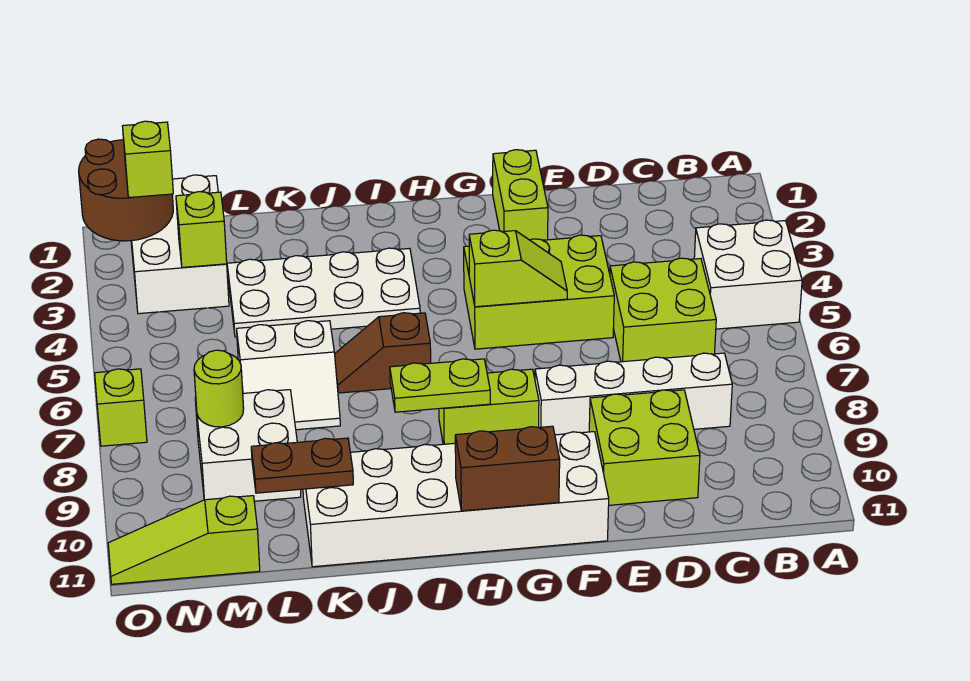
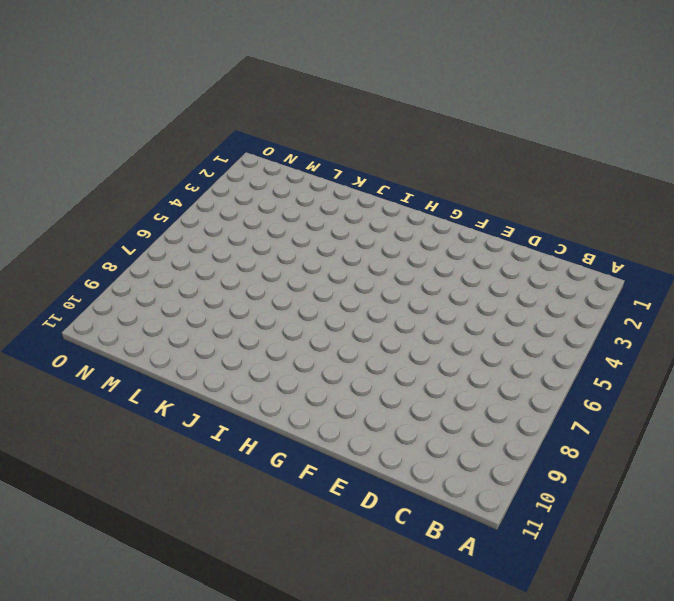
none -> white 2x2 brick [694,220,802,329]
none -> lime 2x2 brick [610,258,716,362]
none -> white 1x4 brick [535,353,732,435]

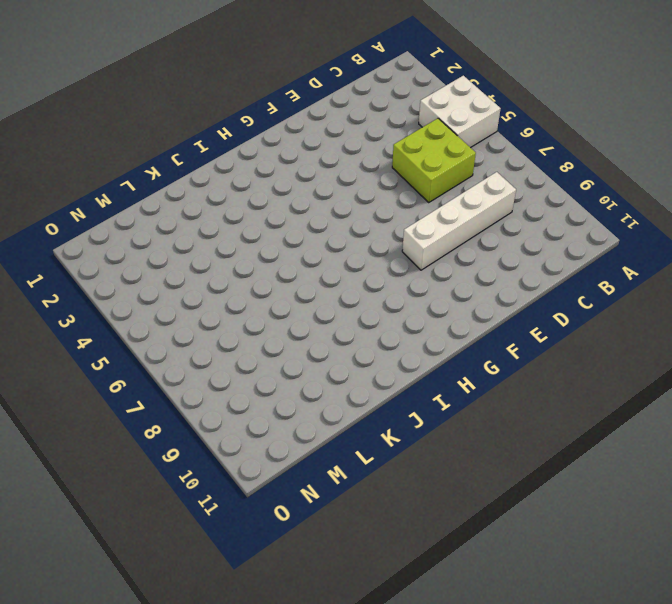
none -> lime 2x2 brick [589,390,700,505]
none -> lime 2x3 brick [464,235,614,349]
none -> lime 1x2 brick [493,150,548,240]

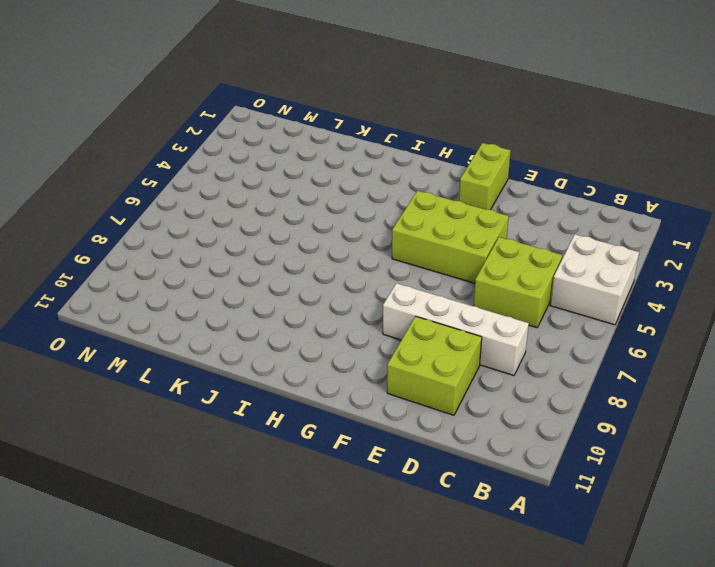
none -> white 2x6 brick [303,432,609,567]
none -> lime 1x2 brick [439,369,539,444]
none -> white 2x4 plate [227,248,420,337]

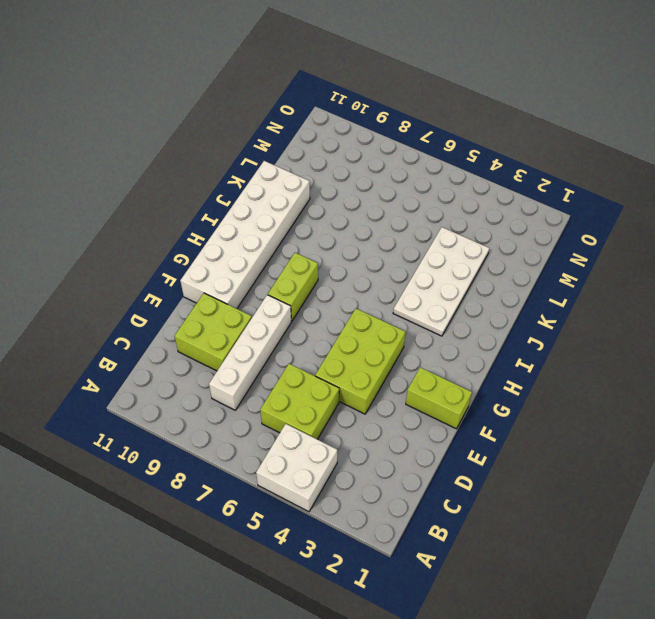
none -> brown 1x2 slope [335,313,431,393]
none -> white 2x2 slope [237,321,340,430]
none -> white 2x2 brick [195,390,301,501]

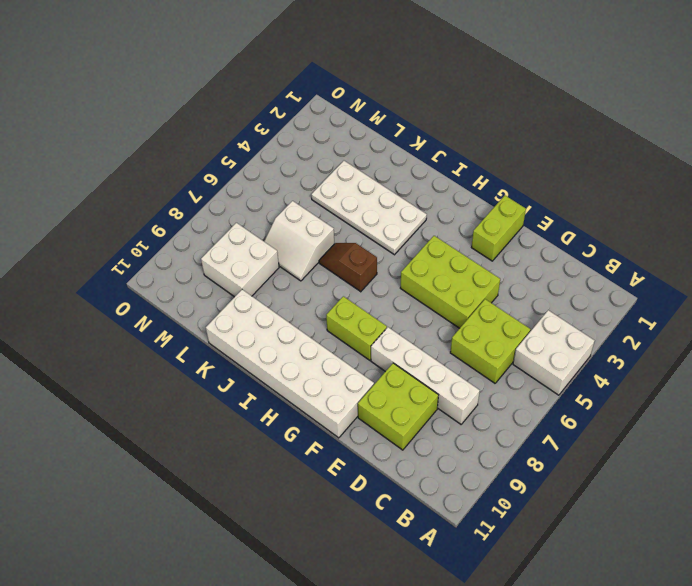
none -> white 2x3 brick [131,175,229,314]
none -> lime 1x3 slope [108,496,260,584]
none -> lime 1x1 brick [95,369,147,446]

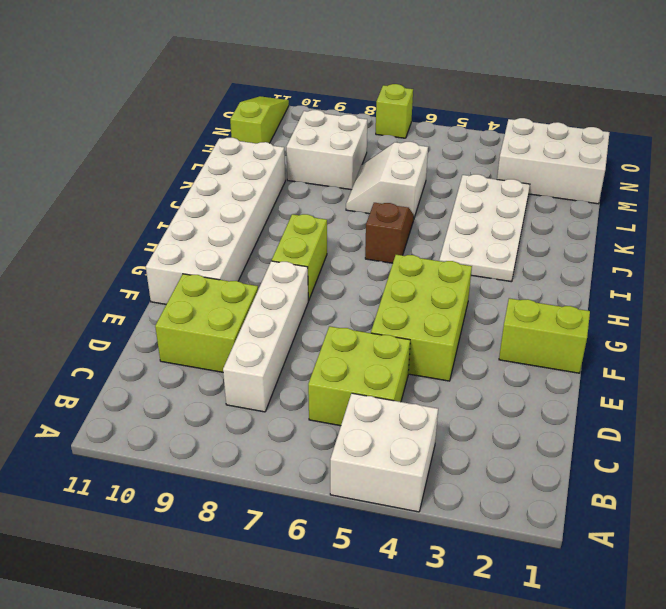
none -> lime 1x2 slope [469,230,567,307]
none -> brown 1x2 brick [455,426,560,511]
none -> lime 1x2 plate [390,359,490,412]

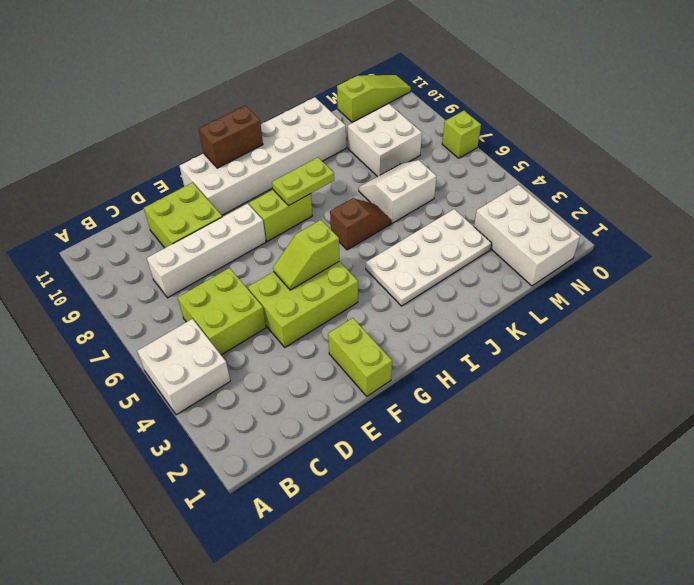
none -> brown 1x2 plate [251,438,353,493]
none -> lime 1x1 brick [176,192,227,267]
none -> lime 1x1 round brick [194,350,244,427]

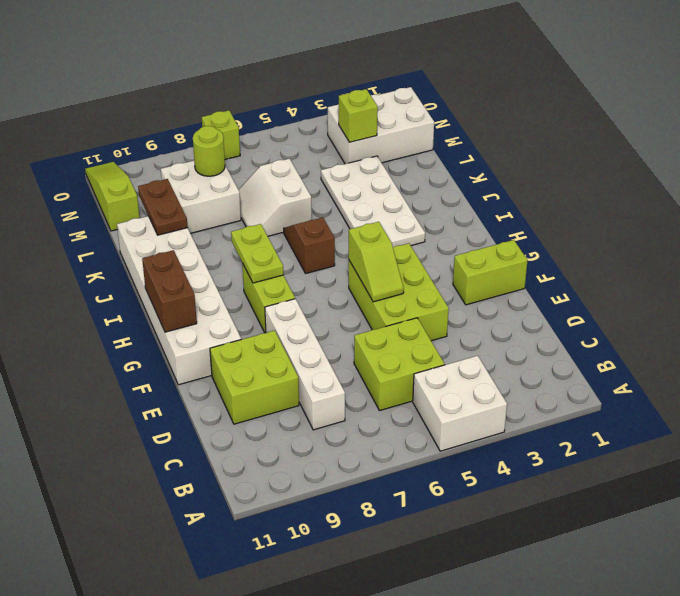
none -> brown 2x2 round brick [79,139,173,241]
none -> lime 1x1 brick [122,121,173,198]

